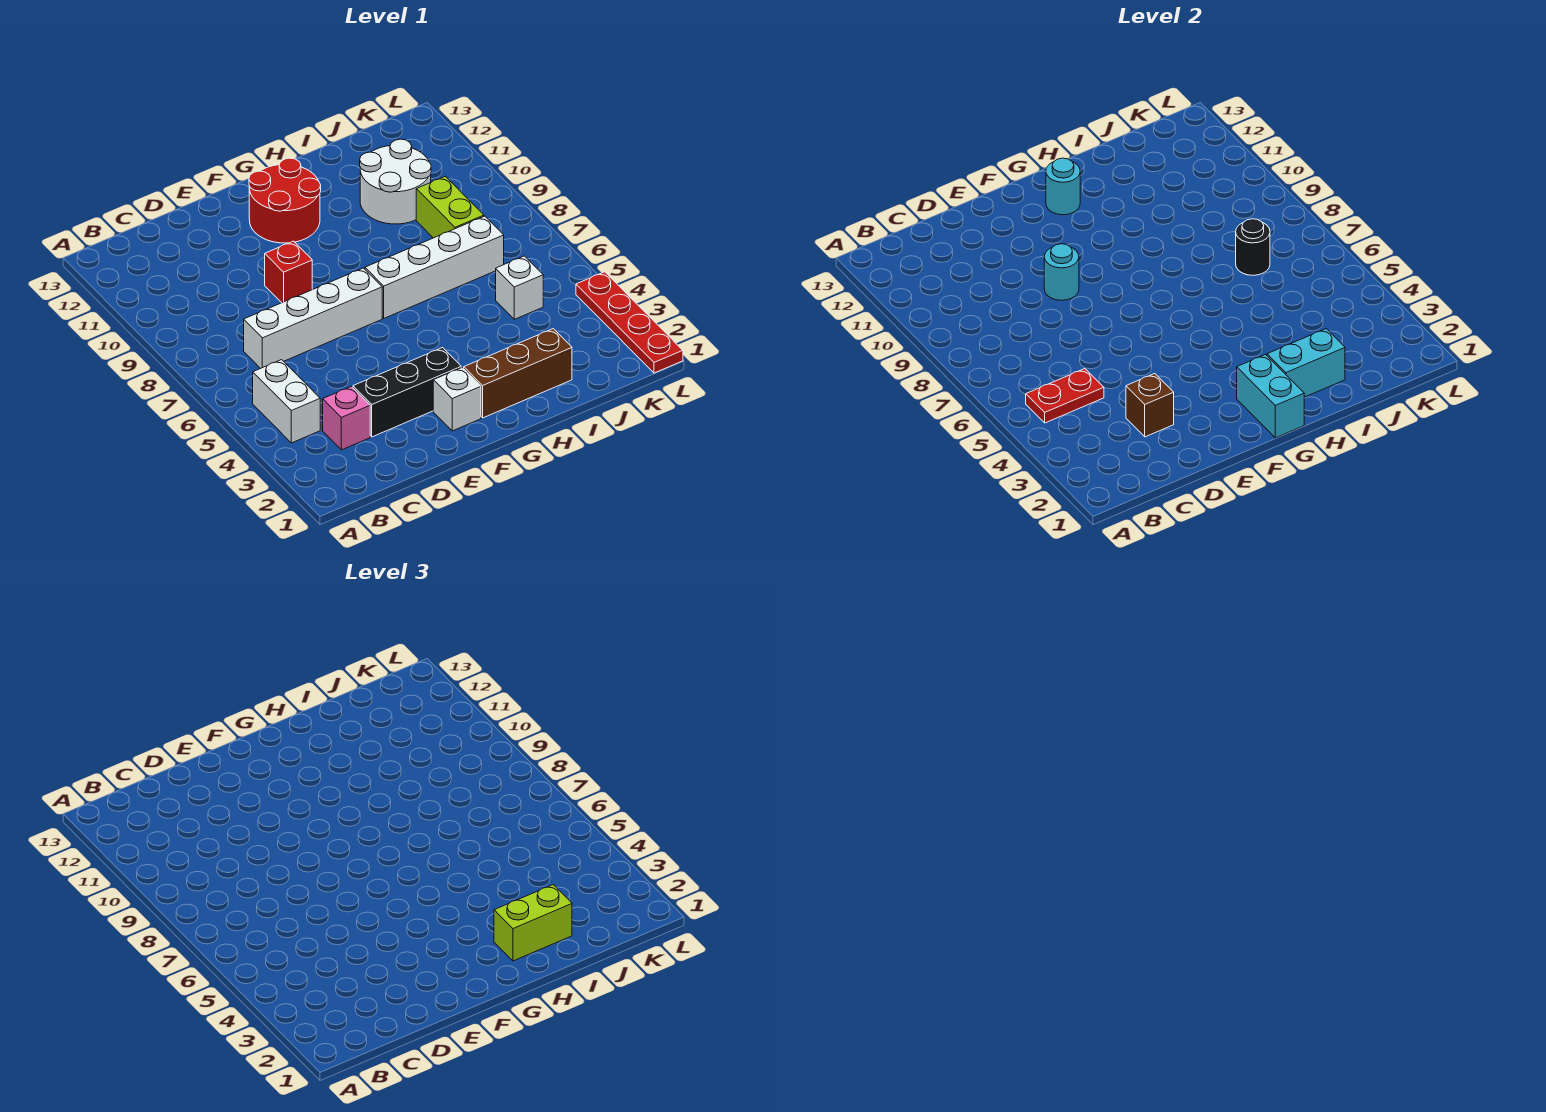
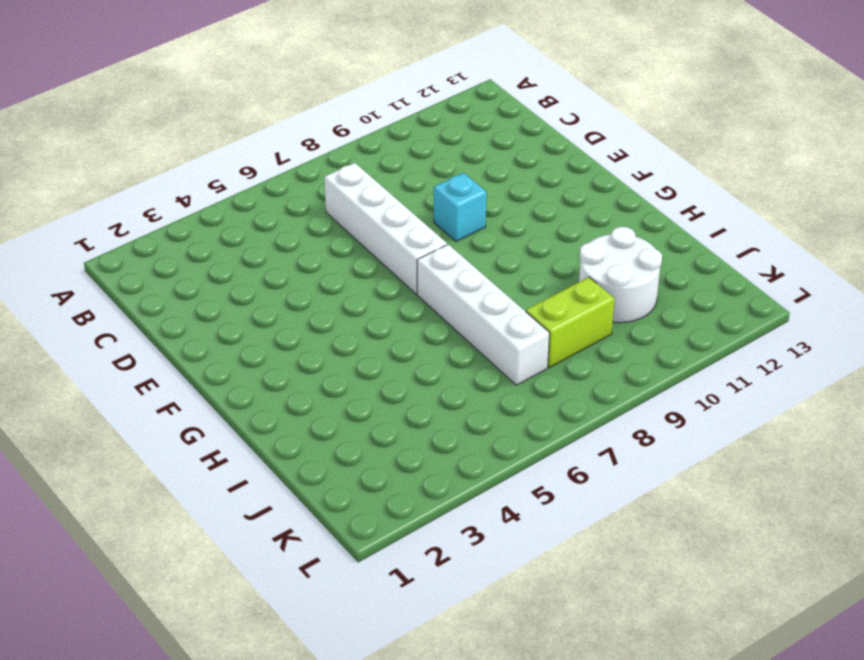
cyan 1x1 brick [434,173,486,242] -> red 1x1 brick [265,241,312,303]
none -> white 1x2 brick [253,360,320,443]
none -> pink 1x1 brick [323,386,370,450]
none -> black 1x3 brick [353,348,461,437]

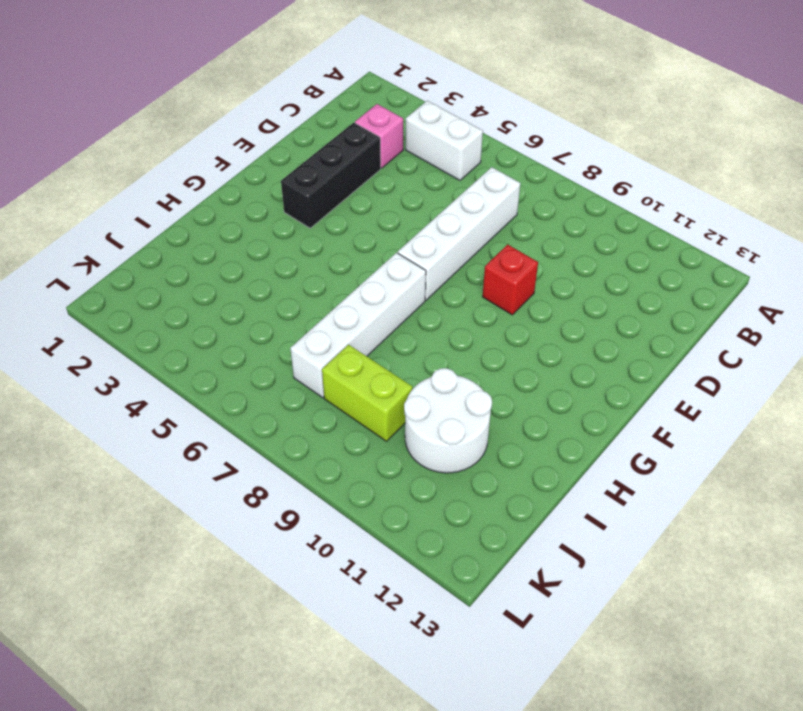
none -> white 1x1 brick [433,368,481,431]
none -> red 2x2 round brick [249,158,321,243]
none -> brown 1x3 brick [464,329,572,418]

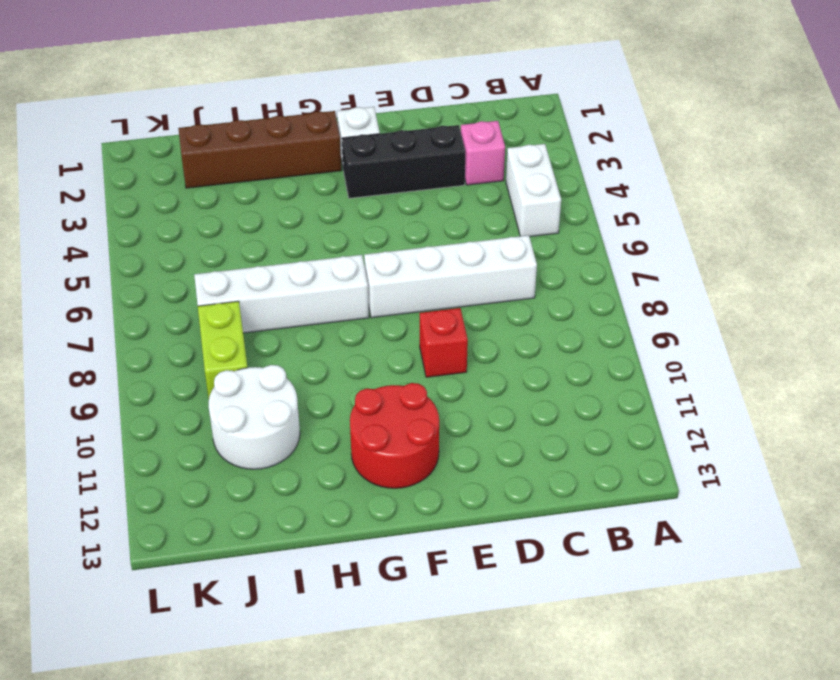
brown 1x4 brick [178,111,341,188] -> brown 1x3 brick [464,329,572,418]
none -> white 1x1 brick [496,256,543,319]
none -> red 1x4 plate [576,272,683,373]
none -> red 1x2 plate [1026,369,1104,423]

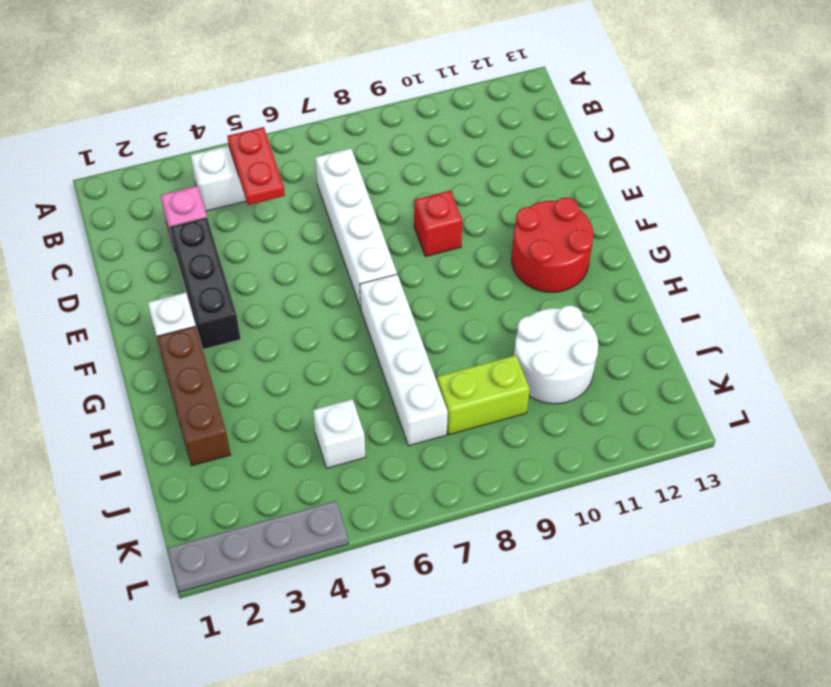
grey 1x4 plate [167,501,348,592] -> red 1x4 plate [576,272,683,373]
none -> brown 1x1 brick [1126,374,1174,437]
none -> cyan 1x1 round brick [1044,244,1079,300]
none -> cyan 1x2 brick [1237,355,1304,438]

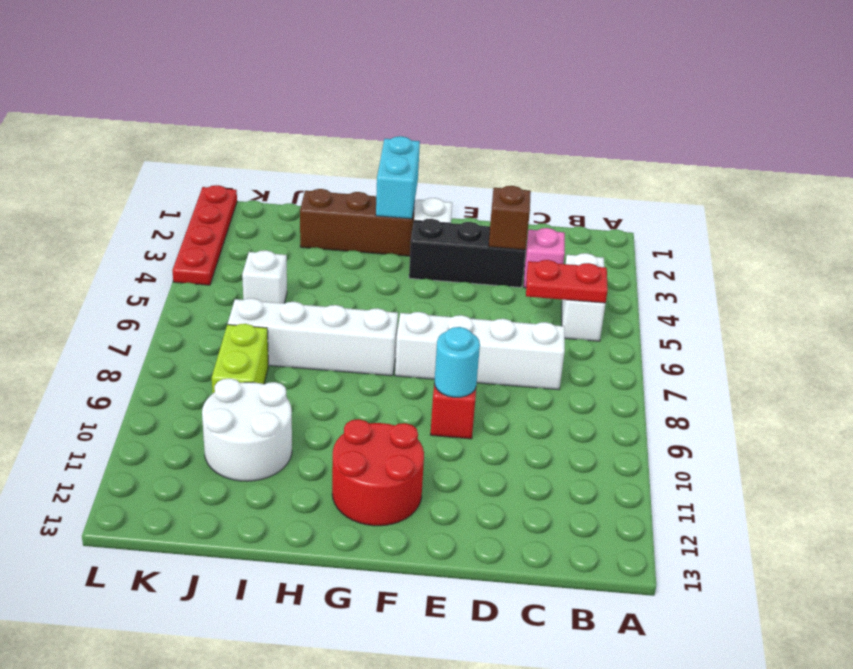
none -> cyan 1x1 round brick [1046,158,1080,215]
none -> cyan 1x2 brick [1267,329,1345,397]
none -> black 1x1 round brick [1236,219,1270,275]

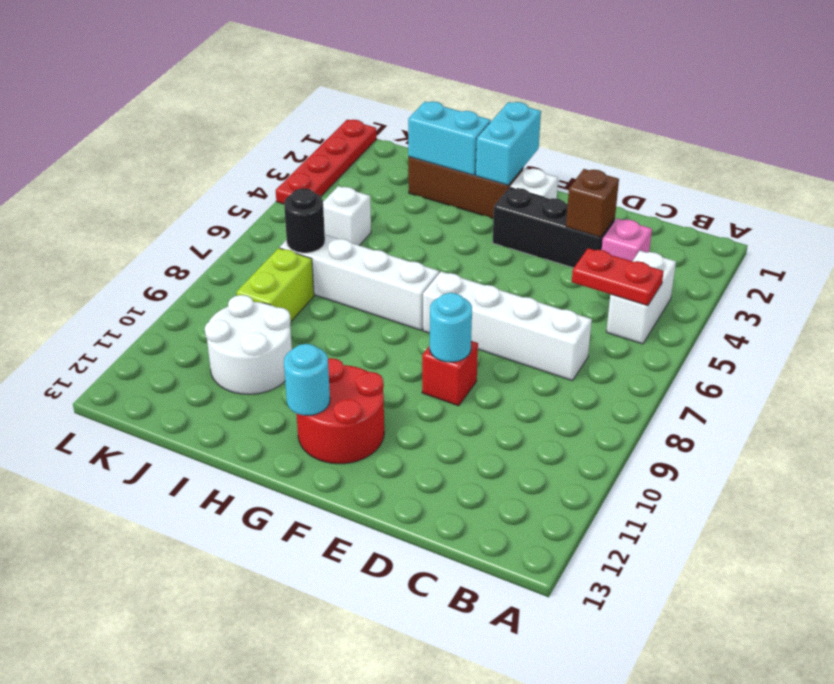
none -> lime 1x2 brick [494,885,572,961]

